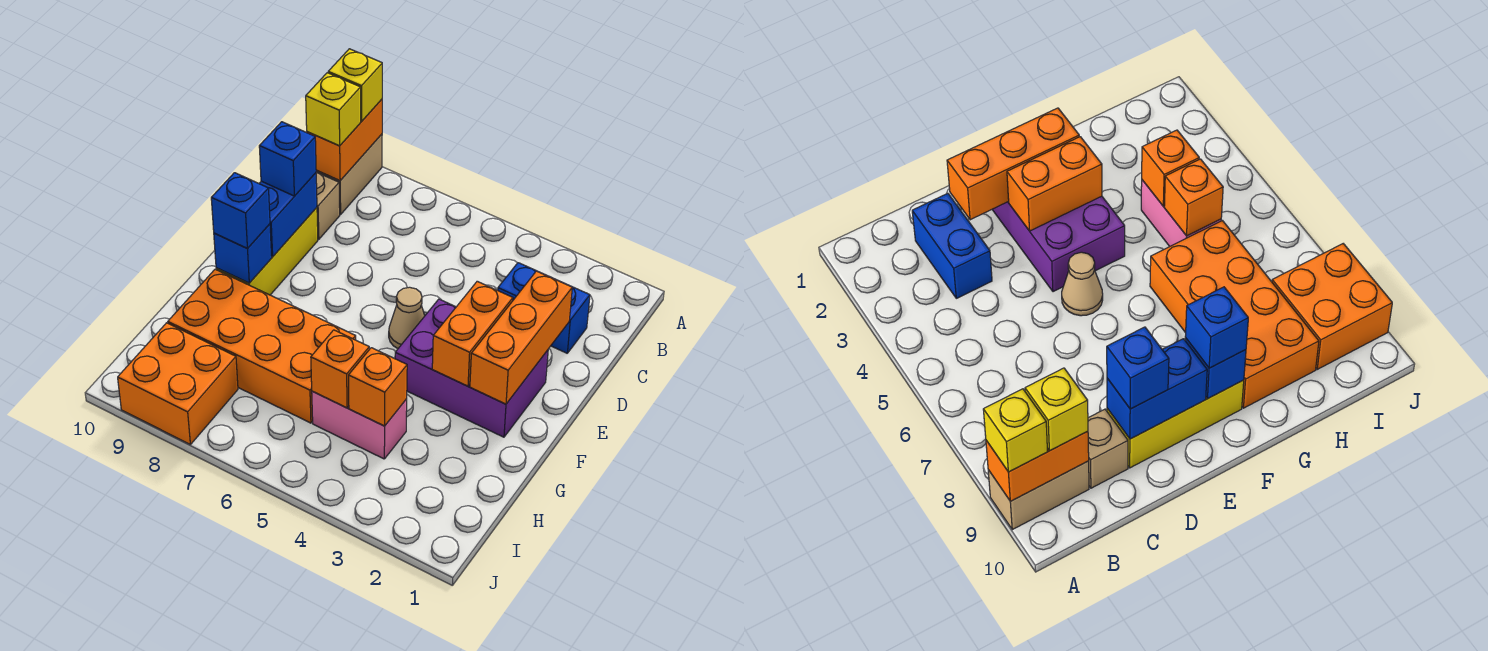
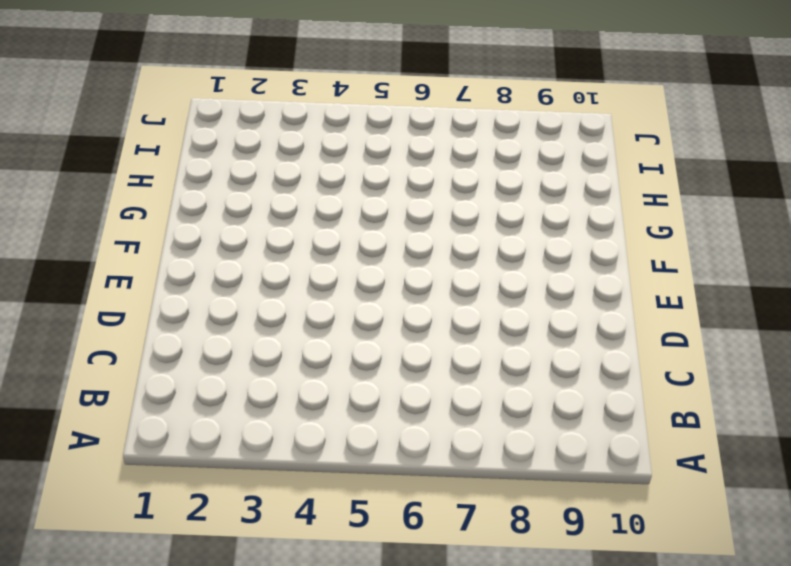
none -> tan 1x2 brick [316,134,382,214]
none -> blue 1x2 brick [498,263,590,353]
none -> tan 1x1 brick [316,172,340,239]

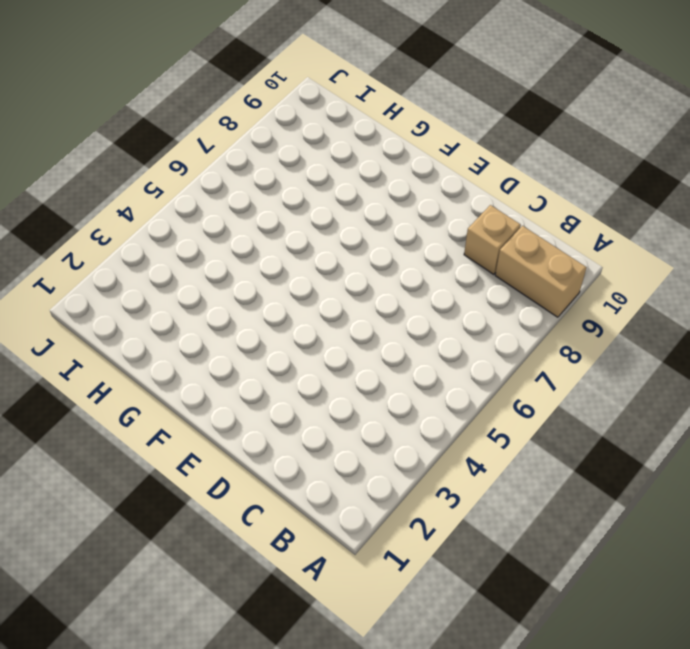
none -> blue 1x2 brick [498,263,590,353]
none -> yellow 1x3 brick [216,208,318,295]
none -> purple 2x3 brick [395,299,548,437]

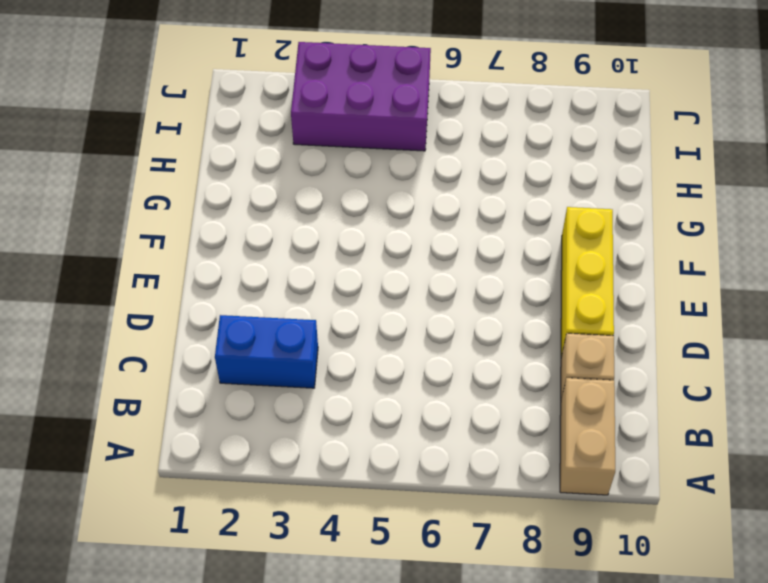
purple 2x3 brick [291,42,431,151] -> purple 2x3 brick moved to [395,299,548,437]
none -> tan 1x1 cone [389,287,425,349]
none -> orange 2x4 brick [168,269,356,423]
none -> pink 1x2 brick [312,391,407,459]

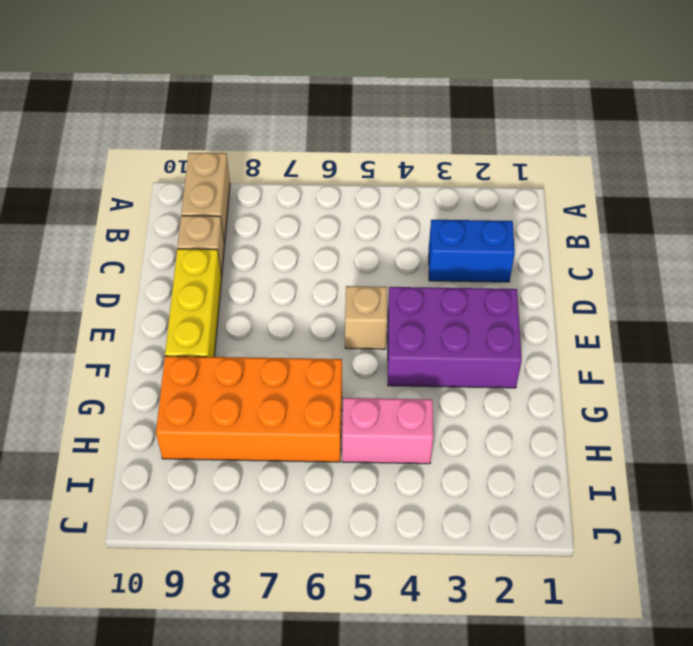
tan 1x1 brick [345,286,387,349] -> tan 1x1 cone [389,287,425,349]
none -> orange 2x2 brick [118,323,238,444]
none -> orange 1x2 brick [307,99,382,181]
none -> orange 1x3 brick [470,271,572,404]

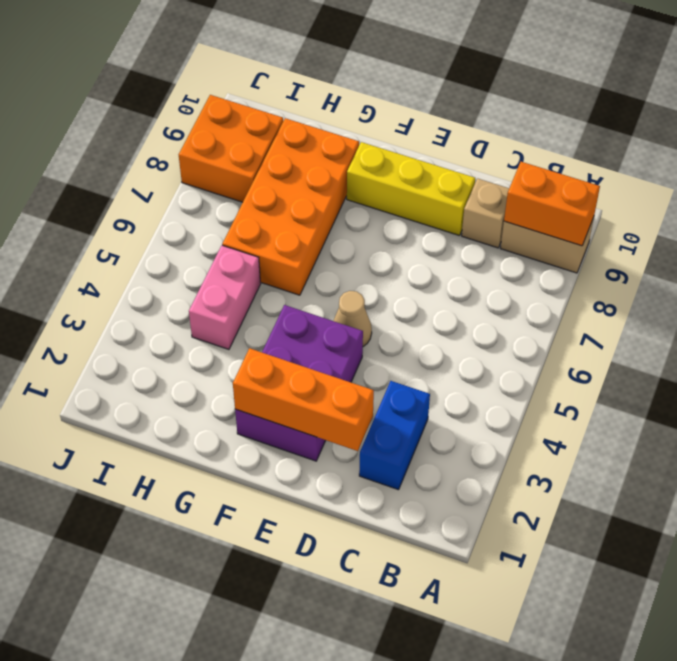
none -> blue 1x2 brick [259,173,317,257]
none -> orange 1x2 brick [432,281,513,386]
none -> blue 1x1 brick [214,224,272,283]

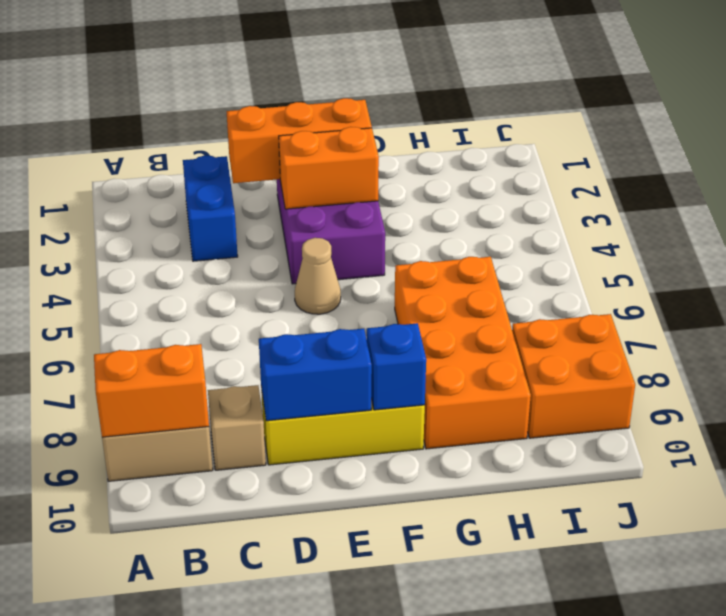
none -> pink 1x2 brick [312,391,407,459]
none -> orange 1x1 brick [349,348,407,426]
none -> orange 1x1 brick [311,330,369,408]

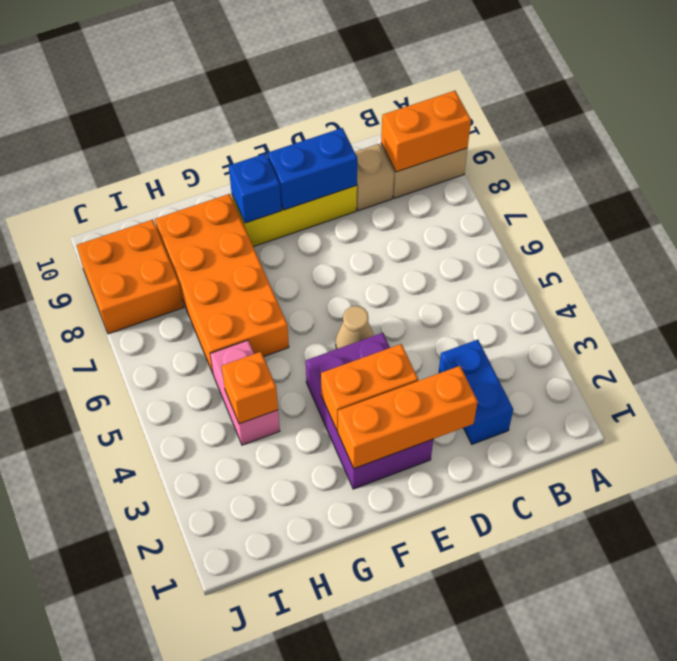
none -> orange 1x1 brick [311,330,369,408]
none -> yellow 1x1 brick [328,49,382,121]
none -> yellow 1x1 brick [306,73,361,146]

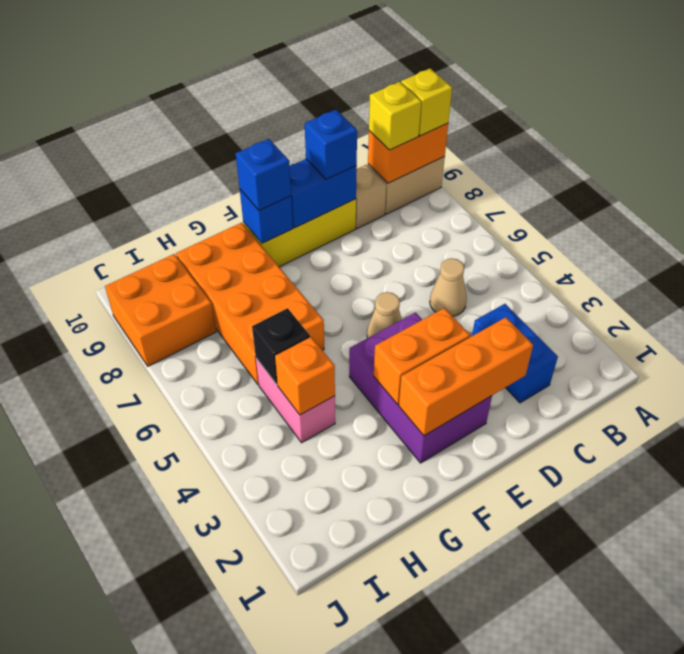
tan 1x1 cone [430,258,467,316] -> none
black 1x1 brick [252,308,310,384] -> orange 1x1 brick [311,330,369,408]

